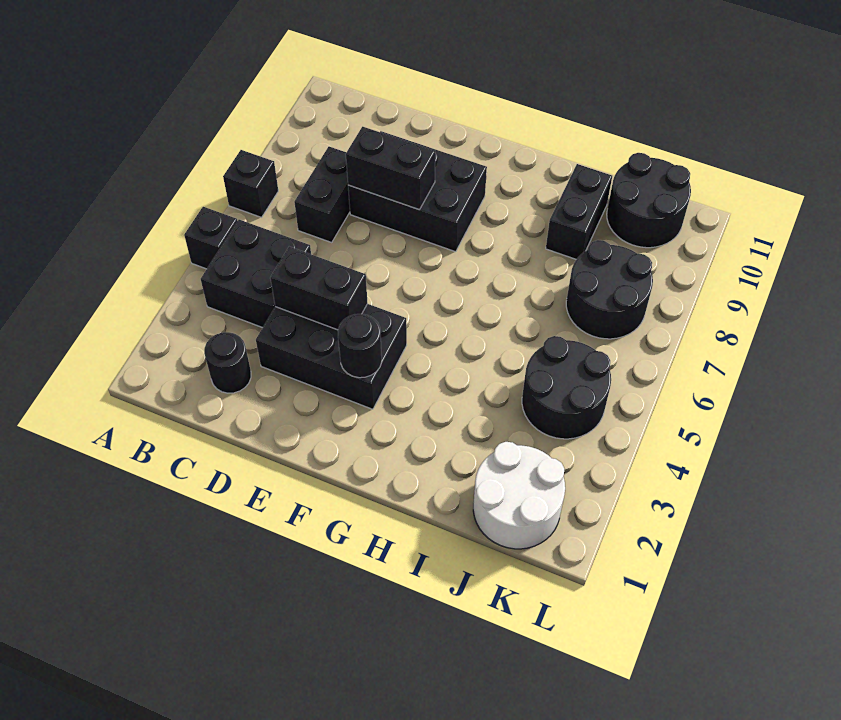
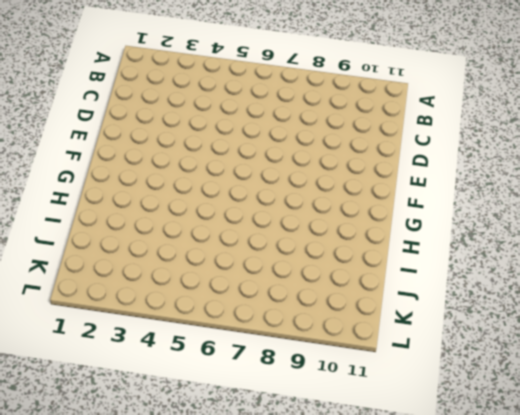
none -> black 1x1 brick [184,207,237,269]
none -> black 1x1 brick [223,150,278,217]
none -> black 2x2 brick [201,220,311,328]

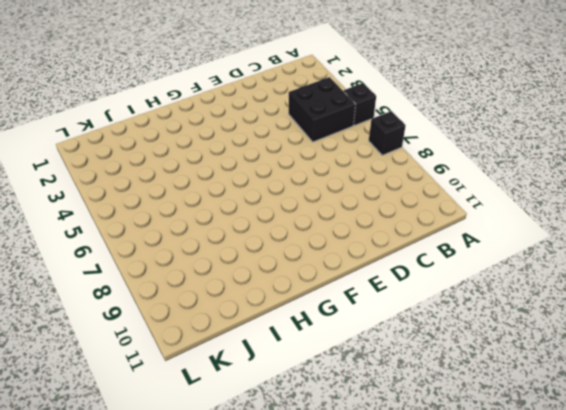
none -> black 1x1 round brick [204,332,251,393]
none -> black 1x2 brick [294,147,350,242]
none -> black 2x3 brick [256,304,407,409]

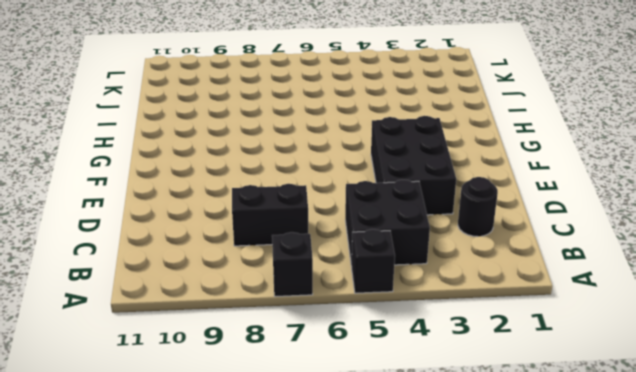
none -> black 2x3 brick [348,131,487,252]
none -> black 1x2 brick [546,164,612,259]
none -> white 2x2 round brick [473,442,565,549]

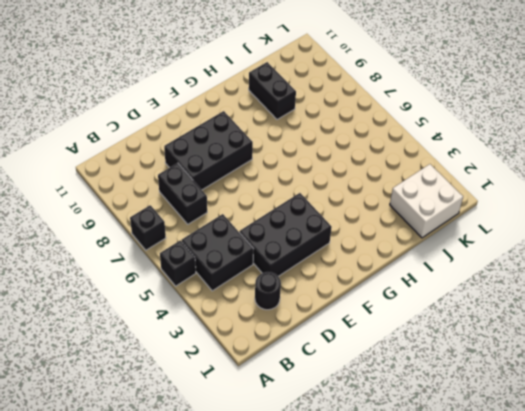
white 2x2 brick [390,164,463,238] -> white 2x2 round brick [473,442,565,549]
none -> black 2x2 round brick [522,336,611,439]
none -> black 2x2 round brick [566,240,653,339]
none -> black 2x2 round brick [607,153,691,248]

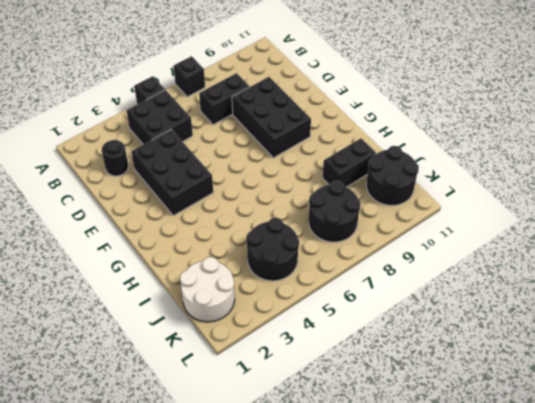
none -> black 1x2 brick [270,247,368,330]
none -> black 1x2 brick [346,127,435,210]
none -> black 1x1 round brick [338,314,382,378]

